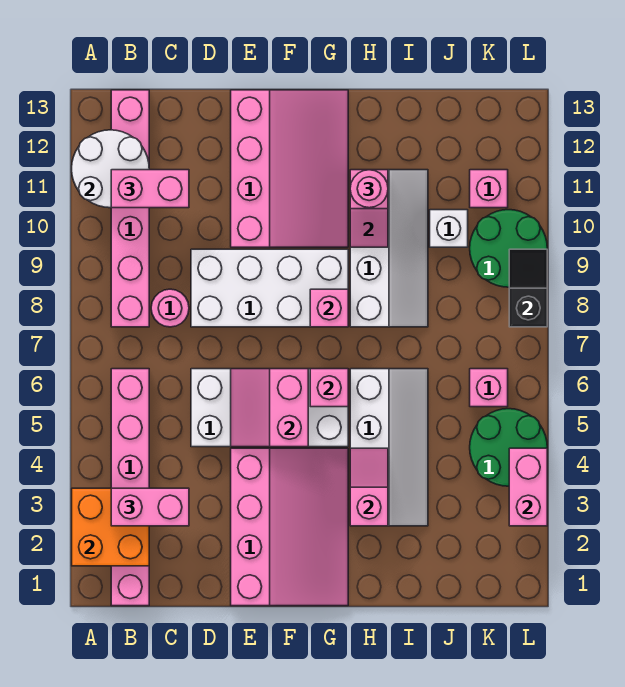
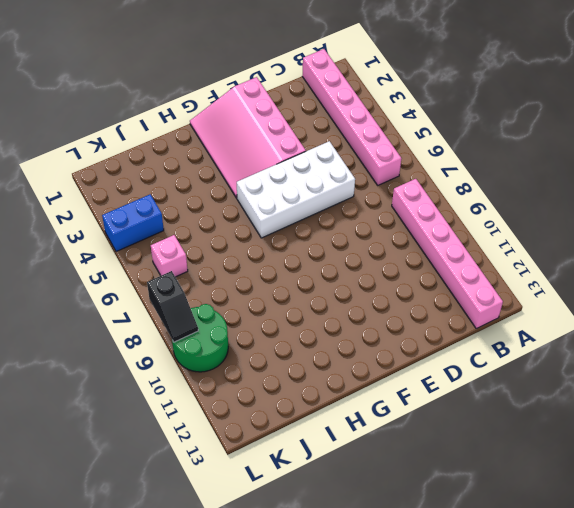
blue 1x2 brick [102,194,164,252] -> green 2x2 round brick [470,409,547,486]
none -> pink 1x1 round brick [151,289,189,327]
none -> white 2x4 brick [191,249,348,327]
none -> pink 3x4 slope [231,90,348,247]

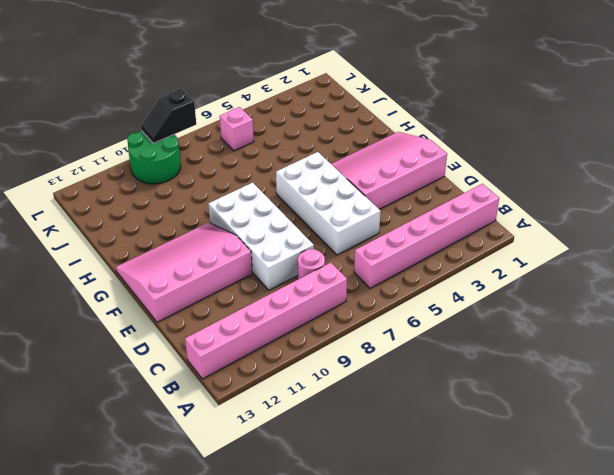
none -> white 2x4 slope [350,369,428,526]
none -> white 2x4 slope [350,170,428,327]
none -> white 1x1 brick [430,210,468,247]

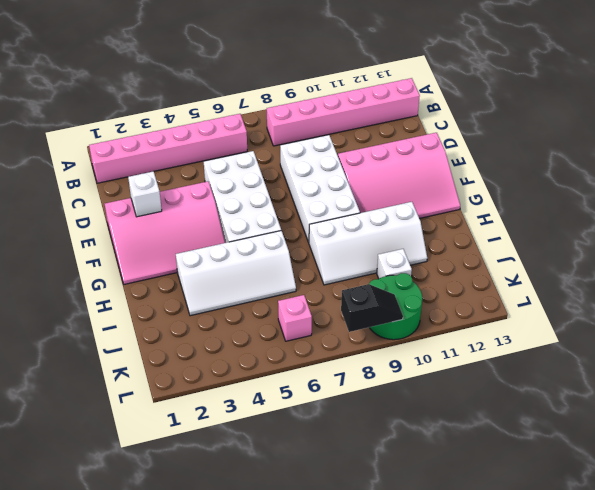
white 1x1 brick [128,171,162,217] -> none
none -> pink 1x1 round brick [151,289,189,327]
none -> green 2x2 round brick [470,409,547,486]
none -> pink 1x1 brick [470,170,508,208]

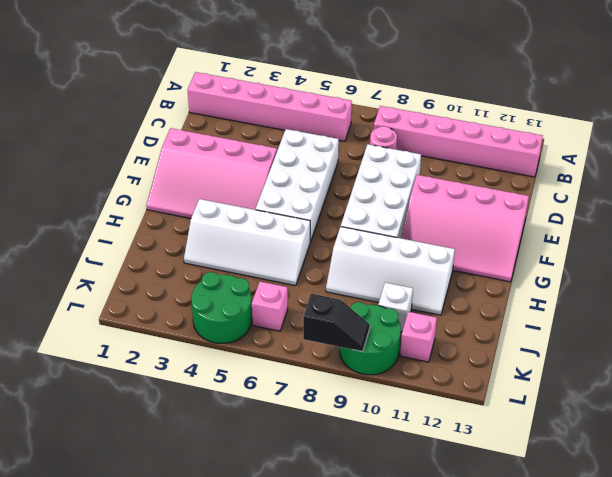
none -> orange 2x2 brick [72,488,149,566]
none -> white 2x2 round brick [72,130,149,208]
none -> pink 2x2 slope [231,369,308,447]

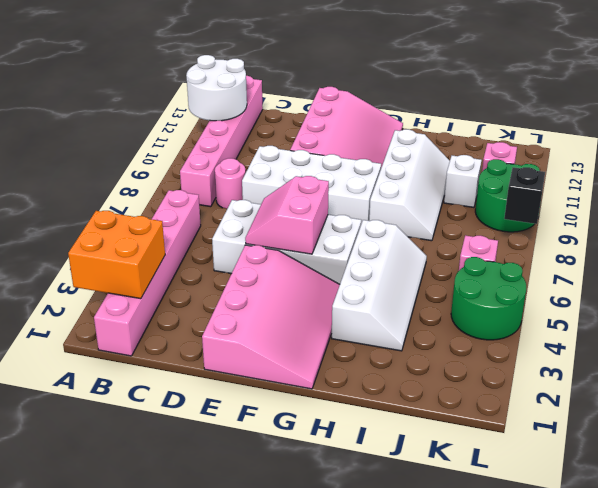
none -> pink 1x1 brick [310,369,348,407]
none -> pink 1x1 brick [310,289,348,327]
none -> pink 1x2 slope [350,448,388,526]

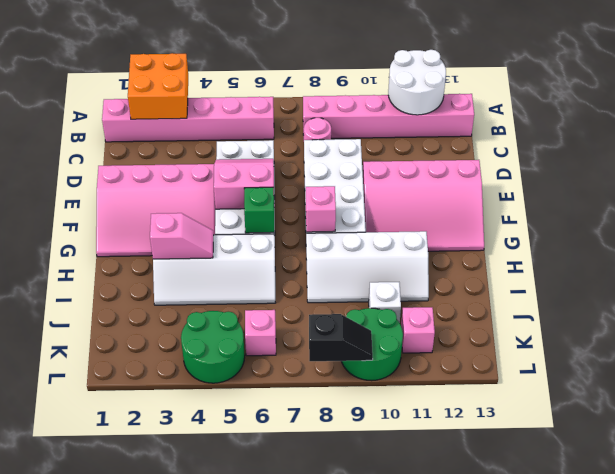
green 1x1 brick [244,187,274,233] -> pink 1x1 brick [310,369,348,407]
none -> pink 1x2 slope [350,170,388,247]
none -> pink 1x2 brick [509,448,547,526]
none -> pink 1x2 brick [111,488,189,526]

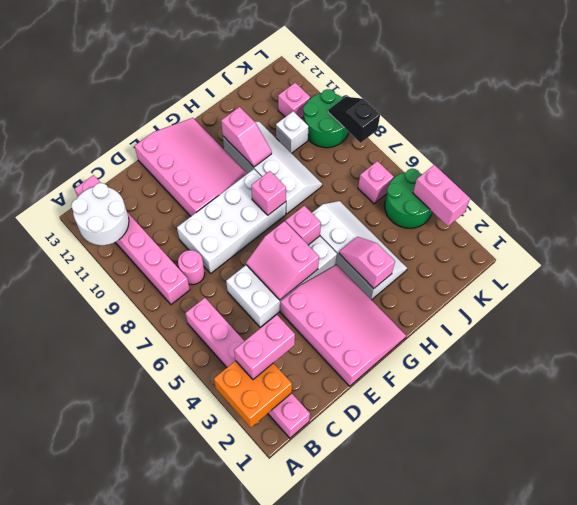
none -> pink 1x2 brick [111,170,189,208]
none -> pink 1x1 round brick [350,170,388,208]

